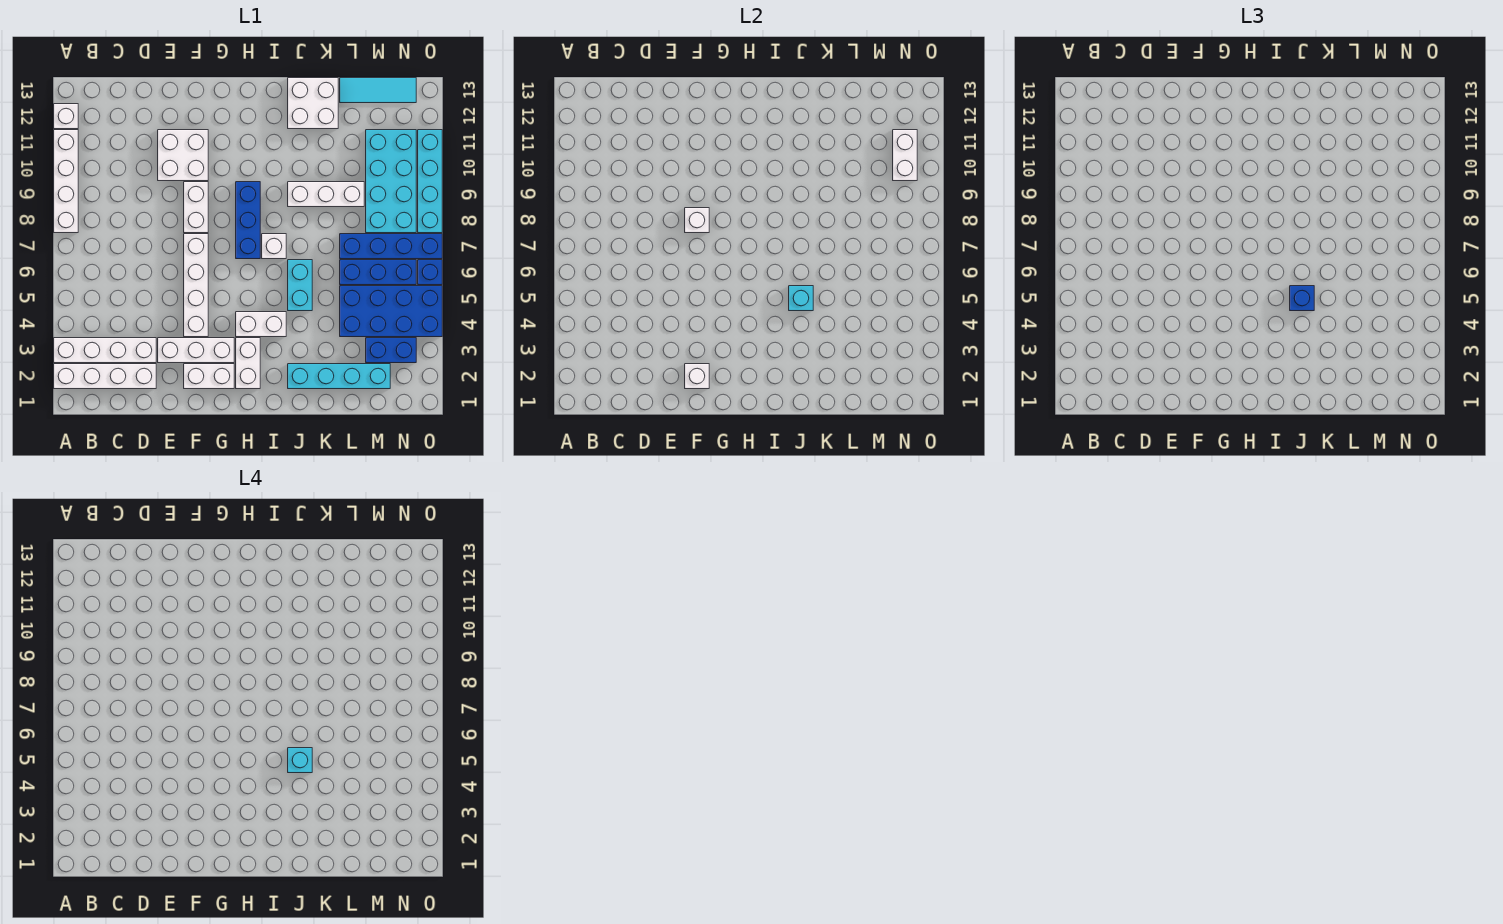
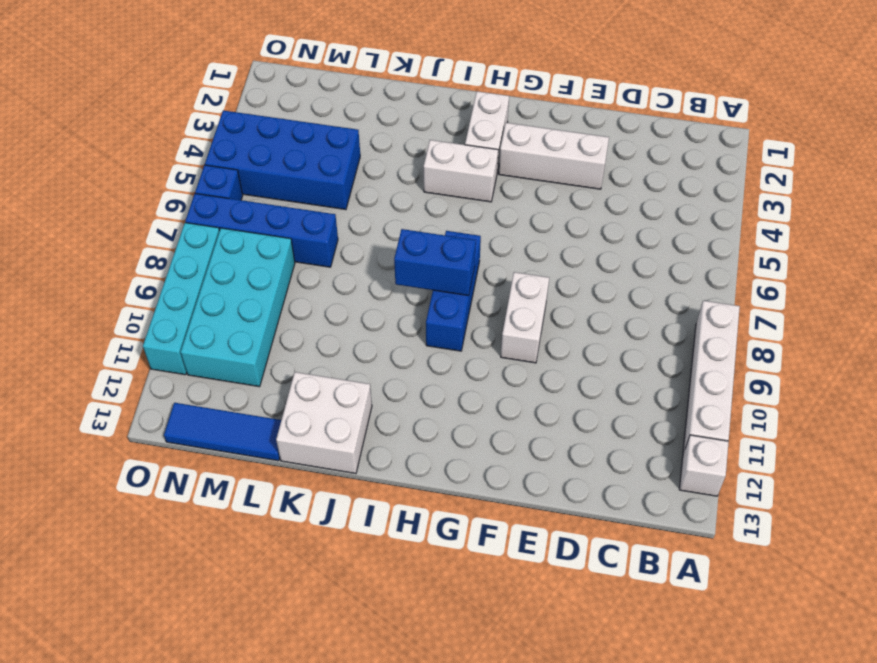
blue 1x2 brick [394,229,476,296] -> blue 1x2 brick moved to [366,338,416,363]
blue 1x3 tile [164,403,281,461] -> cyan 1x3 tile [340,78,416,103]
none -> white 1x4 brick [54,364,156,389]
none -> white 1x4 brick [54,338,156,363]
none -> white 2x2 brick [158,130,208,181]
none -> white 1x2 brick [184,364,234,389]

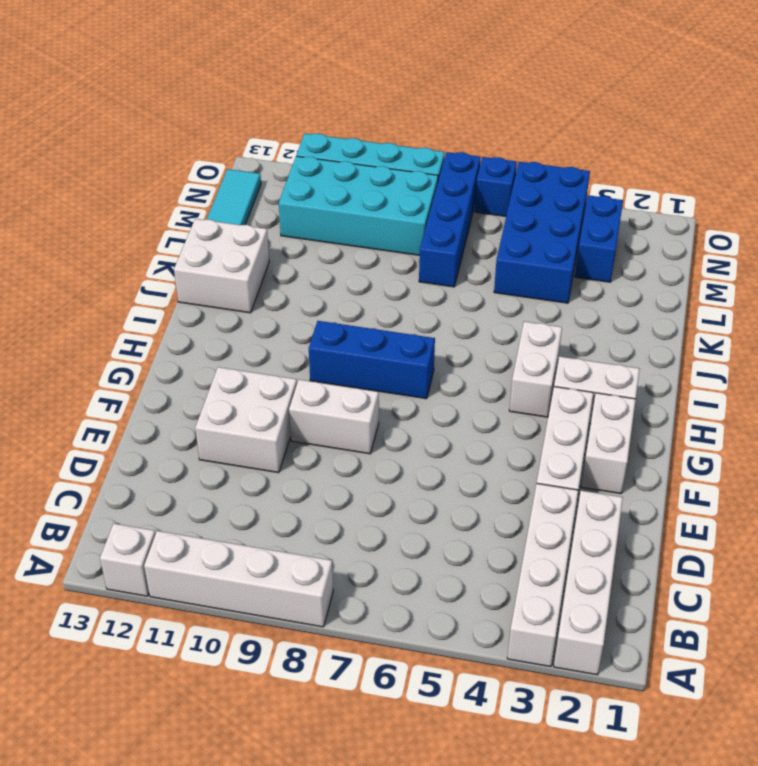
none -> white 1x4 brick [184,234,208,337]
none -> white 1x1 brick [262,234,286,259]
none -> cyan 1x4 brick [288,364,390,389]
none -> cyan 1x2 brick [288,260,312,311]

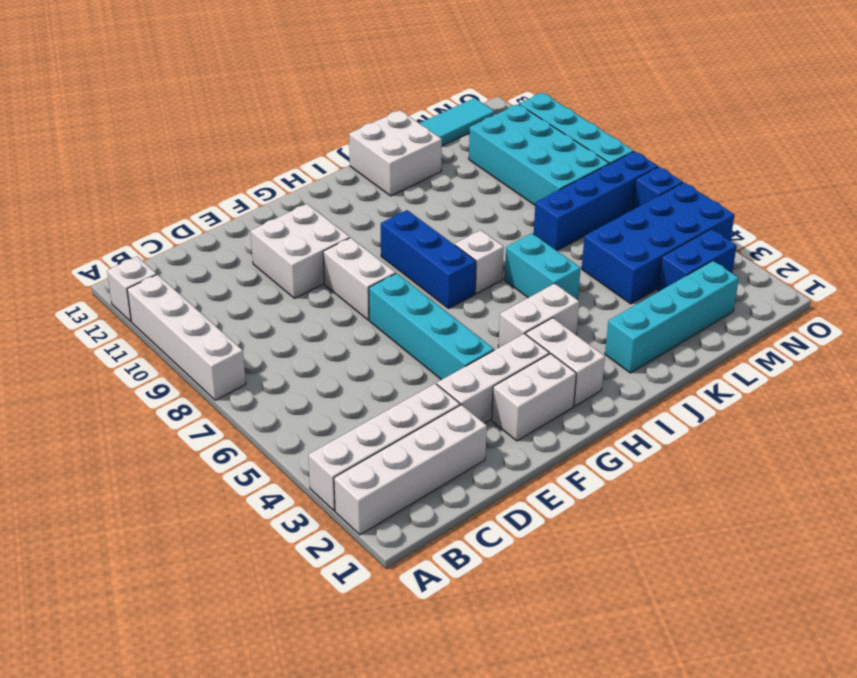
cyan 1x4 brick [369,273,494,380] -> white 1x4 brick [184,234,208,337]
none -> white 1x3 brick [288,182,364,207]
none -> blue 1x3 brick [340,260,416,285]
none -> white 1x1 brick [685,364,709,389]
none -> white 1x1 brick [685,208,709,233]

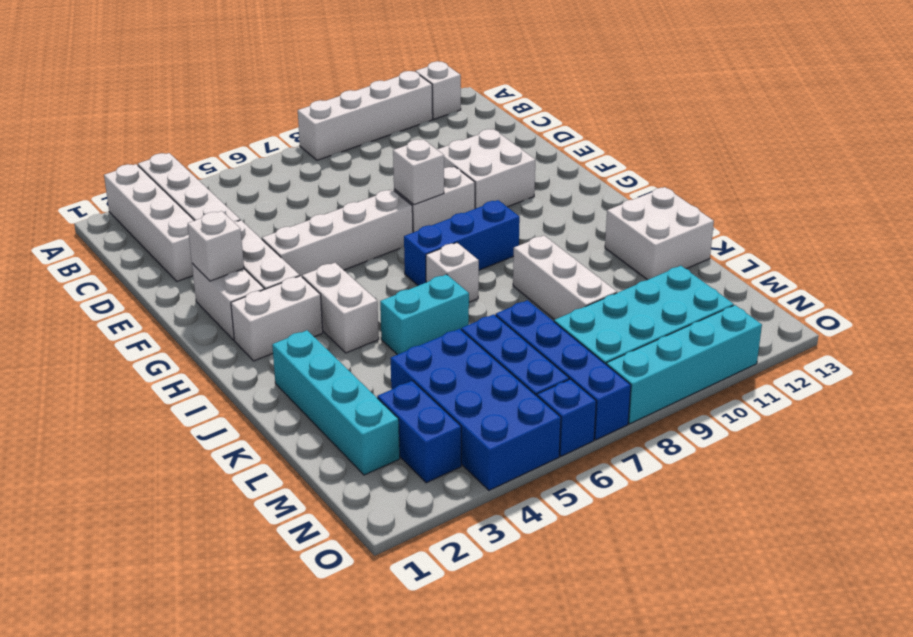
none -> cyan 1x3 tile [340,78,416,103]
none -> cyan 1x1 brick [789,286,813,311]
none -> white 1x2 brick [893,130,917,181]
none -> blue 1x1 brick [1290,286,1314,311]

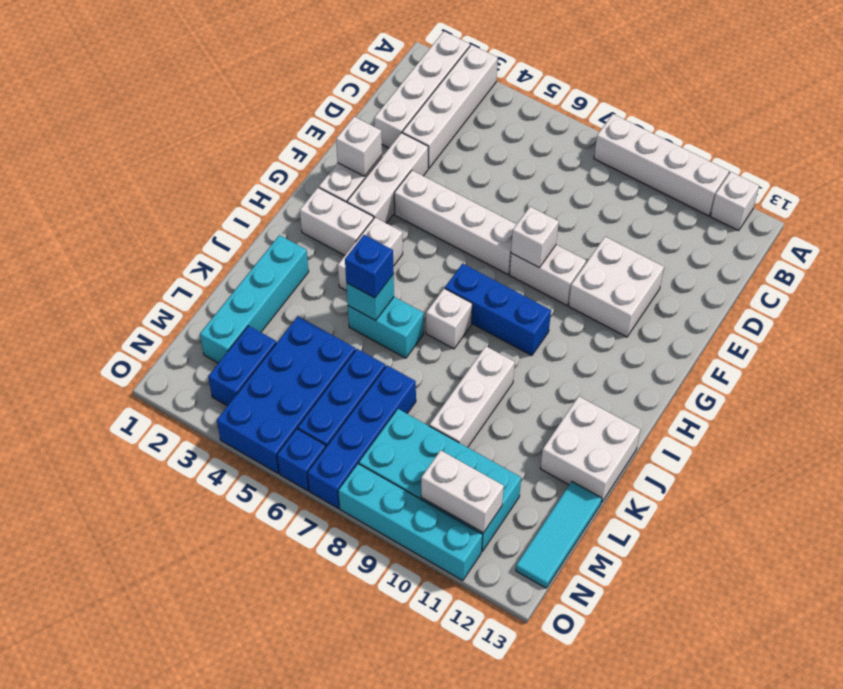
none -> cyan 1x1 brick [288,748,312,773]

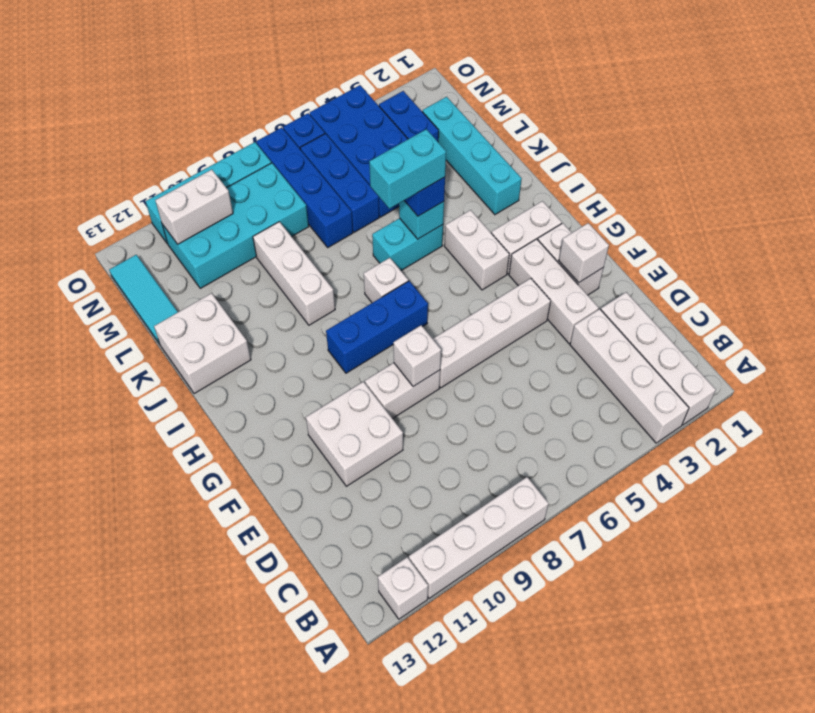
cyan 1x2 brick [369,129,446,209] -> cyan 1x1 brick [288,748,312,773]

